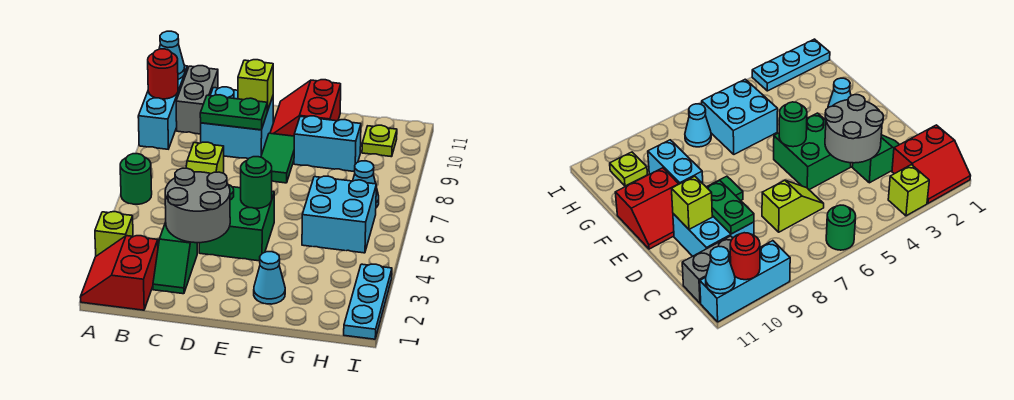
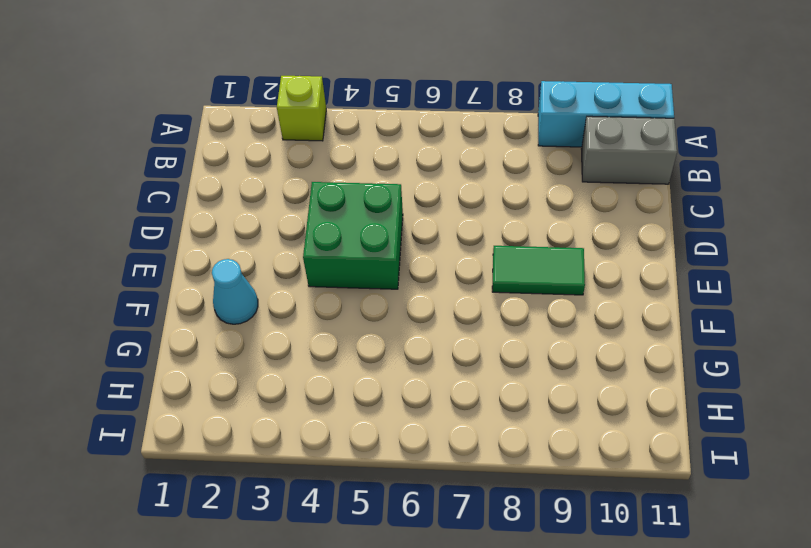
none -> red 2x2 slope [80,236,158,310]
none -> green 1x1 round brick [120,154,152,204]
none -> green 1x2 slope [153,222,197,294]

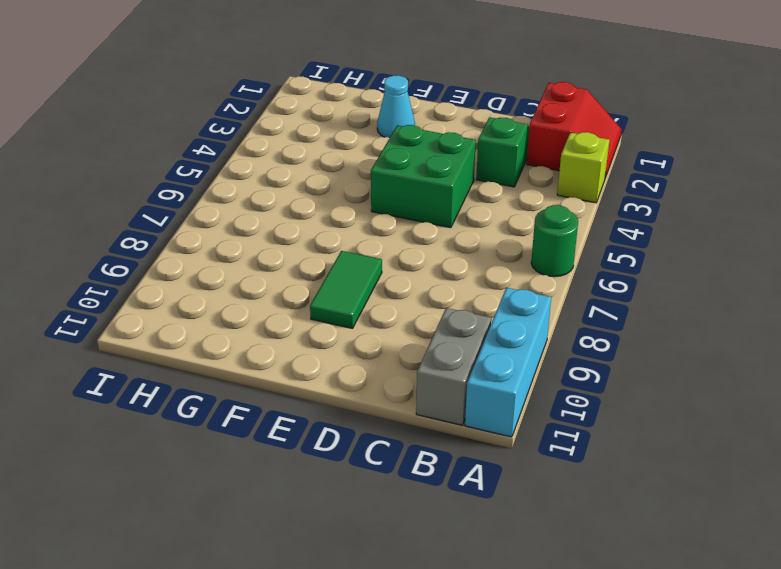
none -> lime 1x2 slope [186,142,224,174]
none -> cyan 2x2 brick [201,87,273,159]
none -> red 2x2 slope [270,80,341,136]

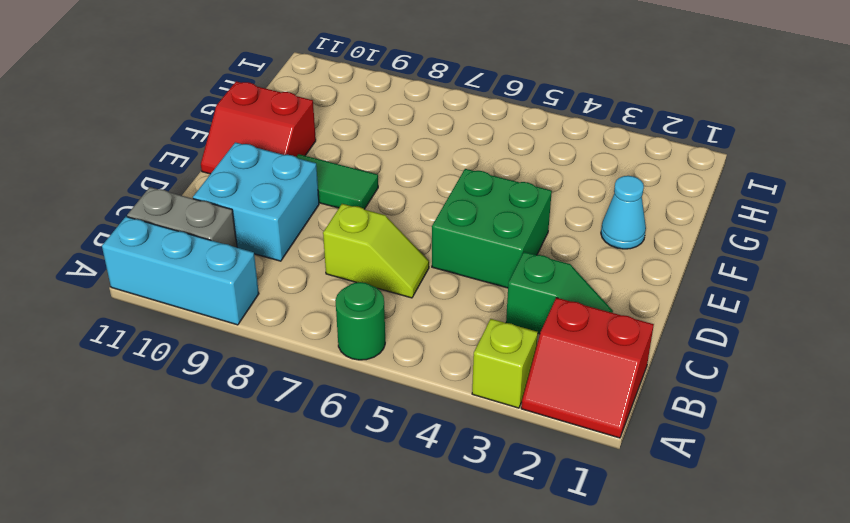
none -> cyan 1x2 brick [294,116,361,172]
none -> cyan 2x2 brick [302,176,376,253]
none -> cyan 1x1 cone [353,161,379,208]

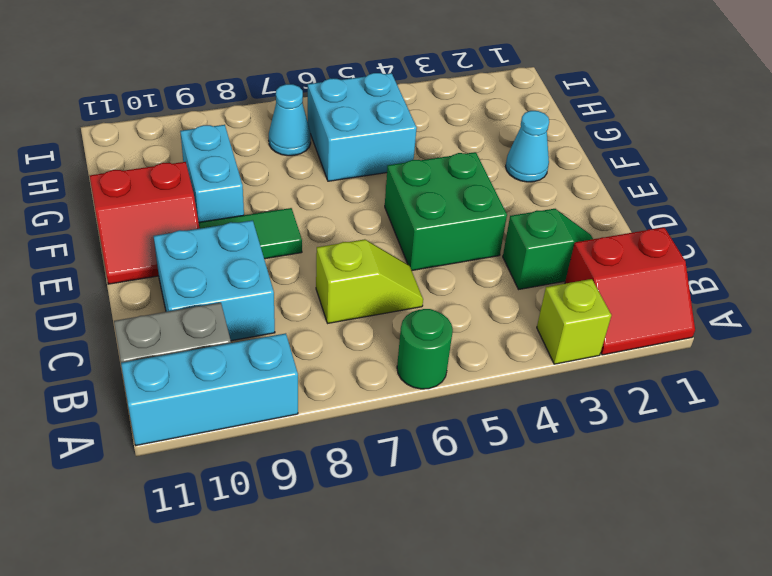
none -> lime 1x1 plate [362,125,397,157]
none -> cyan 1x3 plate [344,264,392,339]
none -> red 1x1 round brick [148,49,178,99]

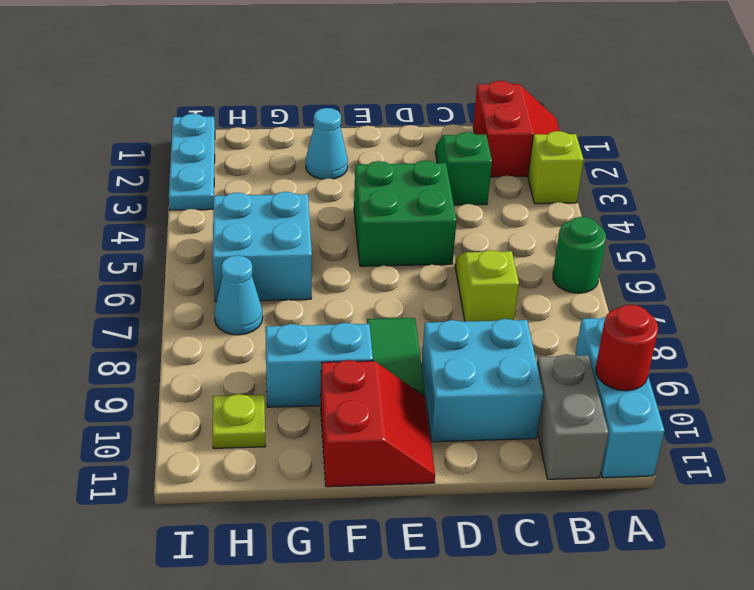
none -> cyan 1x1 cone [159,31,185,79]
none -> grey 2x2 round brick [165,168,230,243]
none -> green 1x2 plate [200,95,267,130]

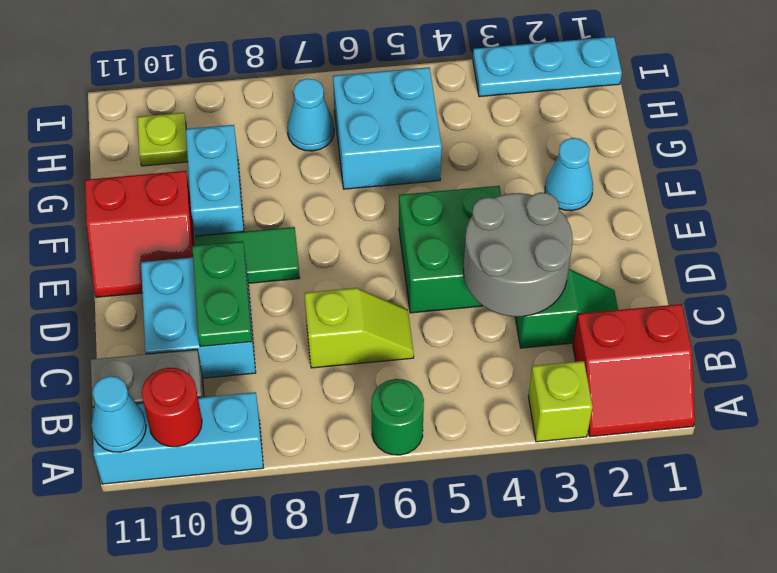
none -> lime 1x1 brick [238,60,273,111]
none -> green 1x1 round brick [241,157,272,208]

